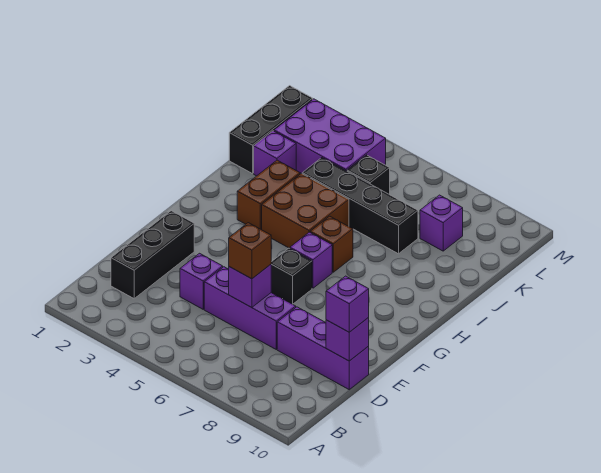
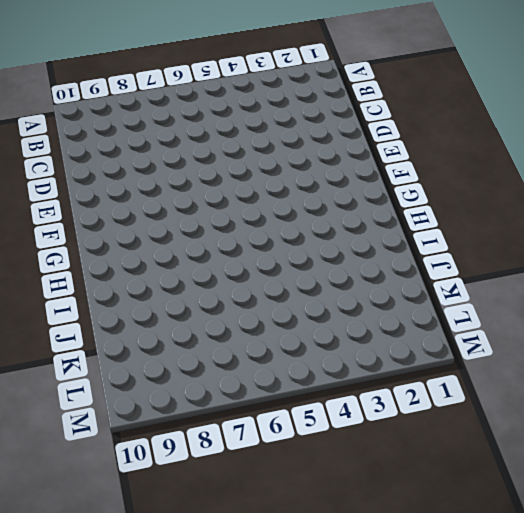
none -> black 1x3 brick [111,211,194,299]
none -> purple 1x1 brick [180,253,223,309]
none -> purple 1x3 brick [204,267,296,349]

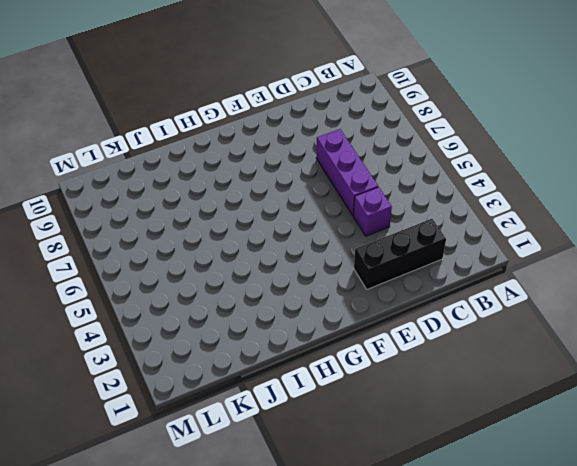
none -> purple 1x3 brick [277,307,369,389]
none -> black 1x1 brick [271,248,312,304]
none -> purple 1x1 brick [290,232,332,288]

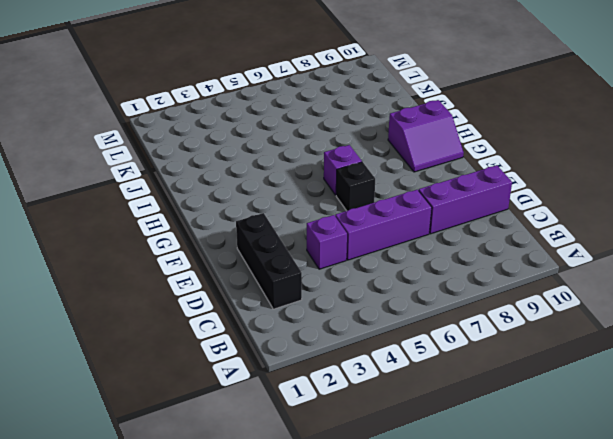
purple 2x2 slope [388,100,464,172] -> none
none -> brown 1x2 brick [237,160,300,230]
none -> brown 2x2 brick [262,173,349,248]
none -> brown 1x1 brick [310,216,353,272]

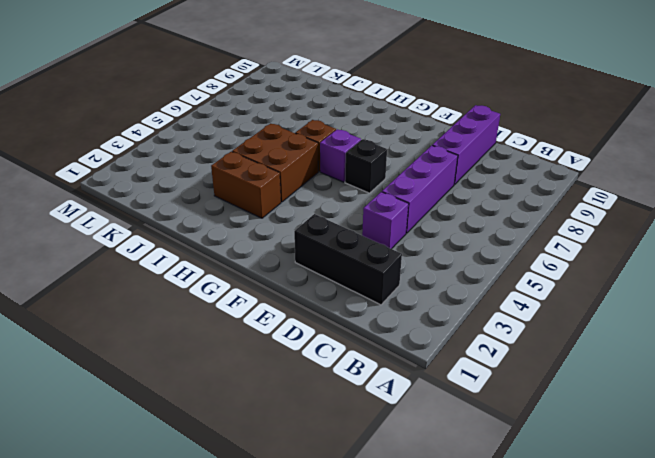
none -> black 1x3 brick [229,86,313,174]
none -> purple 1x1 brick [254,131,296,176]
none -> black 1x4 brick [302,158,418,254]

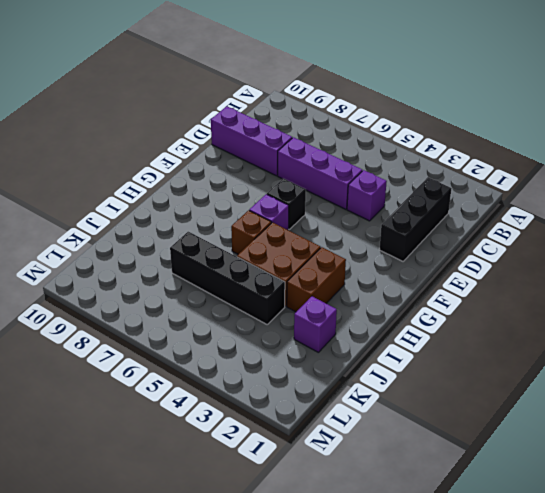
none -> black 1x3 brick [229,86,313,174]
none -> purple 2x3 brick [274,99,386,173]
none -> black 1x1 brick [347,155,390,195]

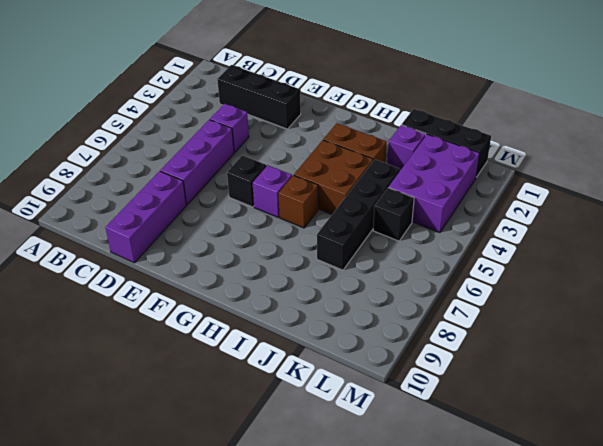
none -> purple 1x1 brick [420,195,463,251]
none -> purple 1x1 brick [229,264,271,308]
none -> purple 1x1 brick [326,318,369,361]

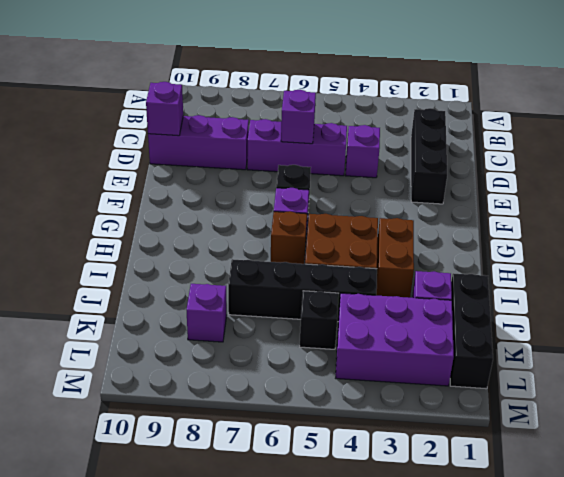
none -> brown 1x1 brick [229,223,271,279]
none -> purple 1x1 brick [326,276,369,332]

